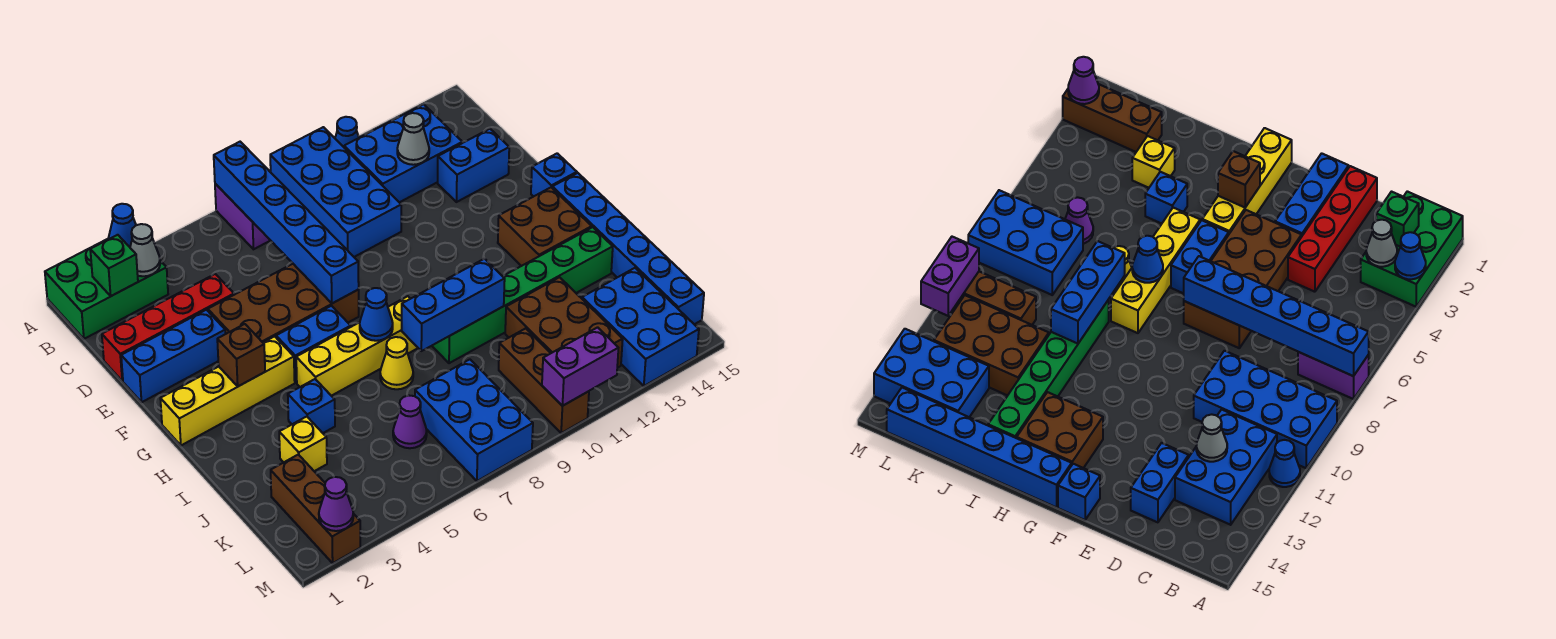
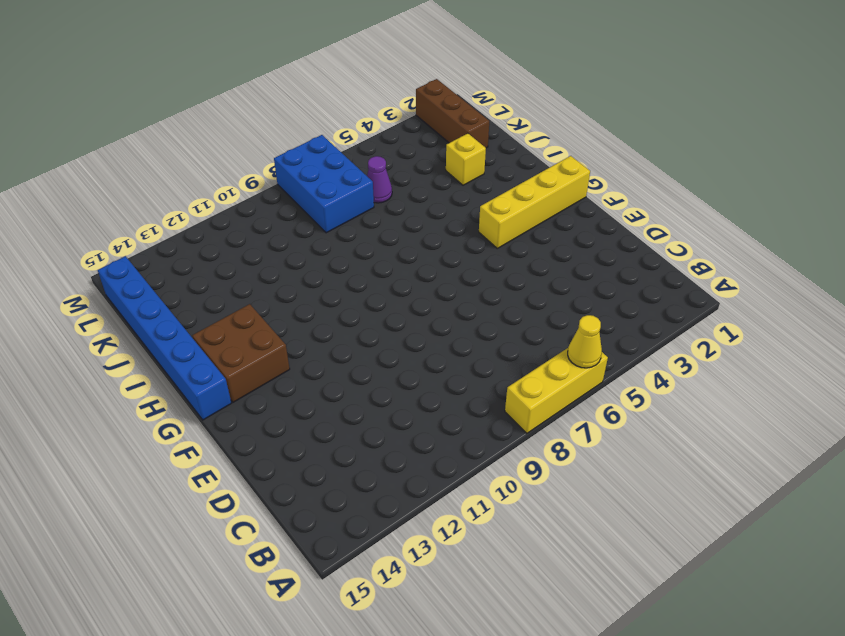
yellow 1x3 brick [505,348,608,433] -> purple 1x2 brick [215,184,271,249]
yellow 1x1 cone [568,315,602,368] -> yellow 1x1 cone moved to [380,337,413,389]
none -> green 2x3 brick [45,239,168,339]
none -> blue 2x4 brick [270,127,401,257]
none -> blue 1x1 cone [335,117,359,147]
none -> blue 2x3 brick [344,104,462,202]

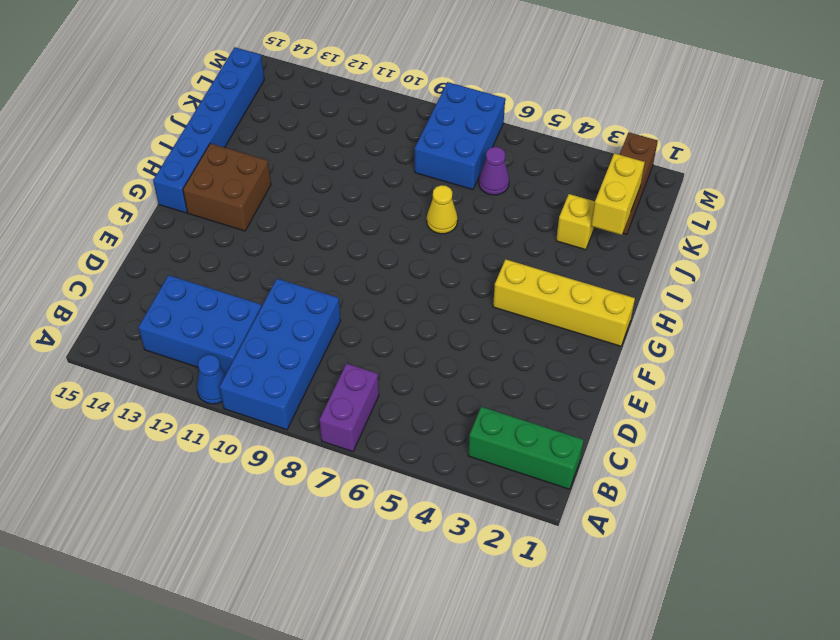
green 1x3 brick [468,407,584,489] -> green 2x3 brick [45,239,168,339]
yellow 1x2 brick [591,153,645,235] -> none
none -> red 1x4 brick [102,274,234,381]
none -> blue 1x2 brick [438,129,509,202]
none -> blue 1x3 brick [121,310,225,402]
none -> brown 2x4 brick [208,264,359,342]

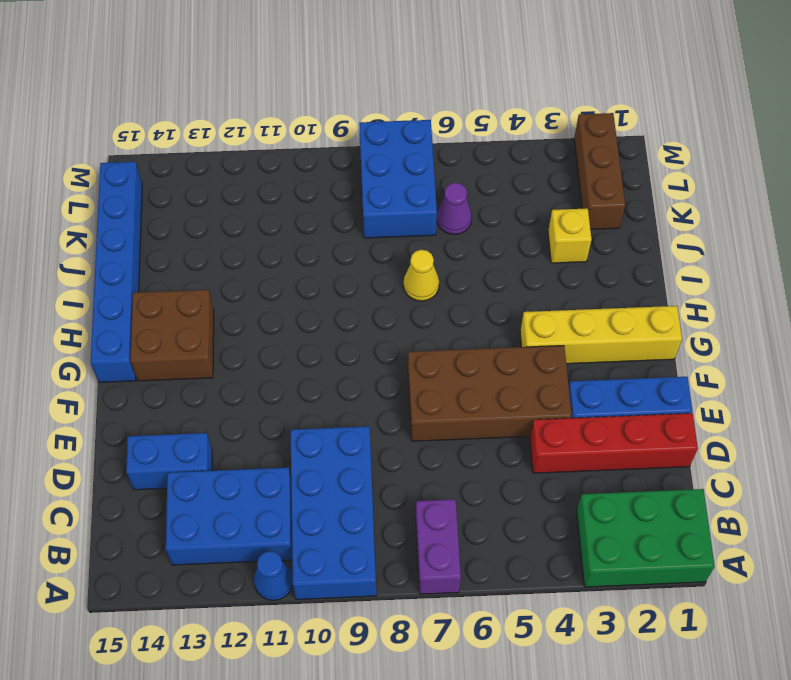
none -> blue 1x1 brick [531,153,577,197]
none -> blue 1x2 brick [276,306,351,383]
none -> yellow 1x4 brick [296,296,418,396]
none -> blue 1x1 brick [288,379,335,433]

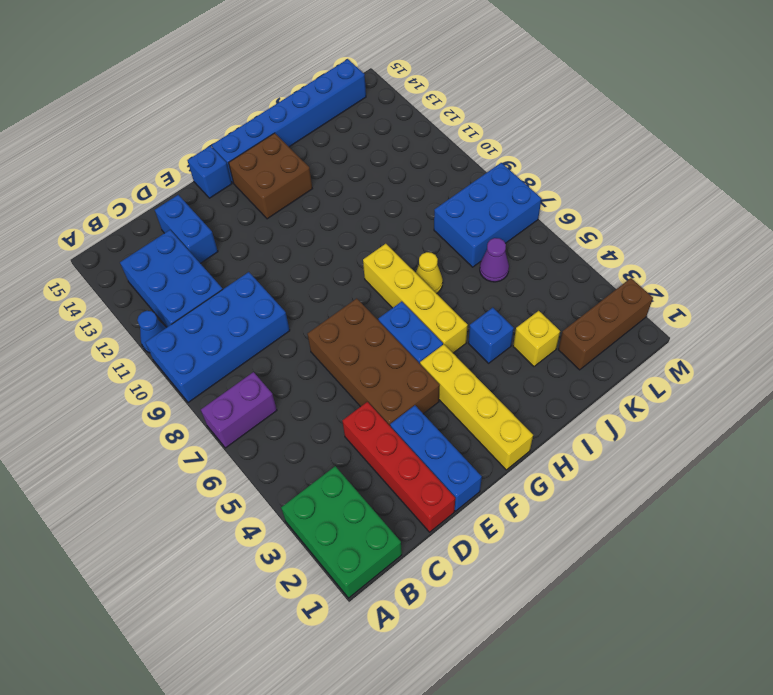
none -> green 1x6 brick [432,227,613,363]
none -> brown 2x3 brick [505,277,623,368]
none -> brown 1x3 brick [499,328,589,433]
none -> blue 2x3 brick [582,268,699,386]

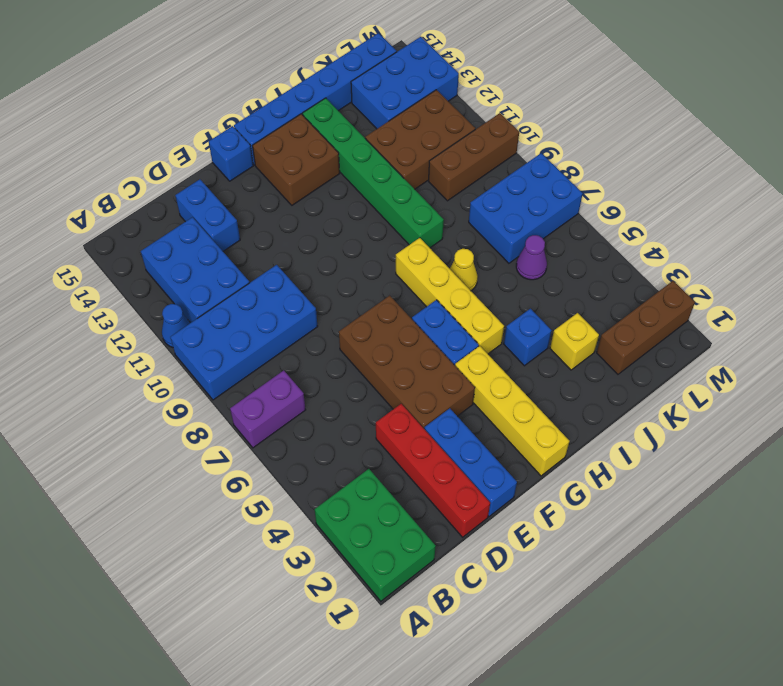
none -> blue 1x1 cone [108,204,136,247]
none -> blue 1x6 brick [214,142,359,303]
none -> green 1x1 brick [90,235,138,296]
none -> grey 1x1 cone [130,224,160,276]

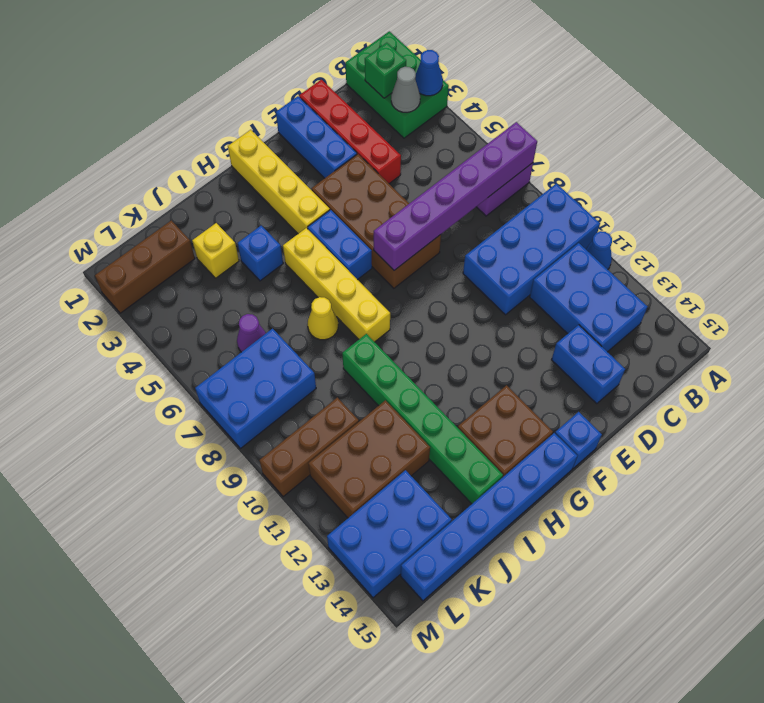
purple 1x6 brick [374,122,537,270] -> blue 1x6 brick [214,142,359,303]
none -> grey 1x1 cone [397,113,429,165]
none -> brown 1x1 brick [217,324,265,386]
none -> blue 1x1 cone [360,288,393,341]
none -> blue 1x3 brick [402,259,505,351]

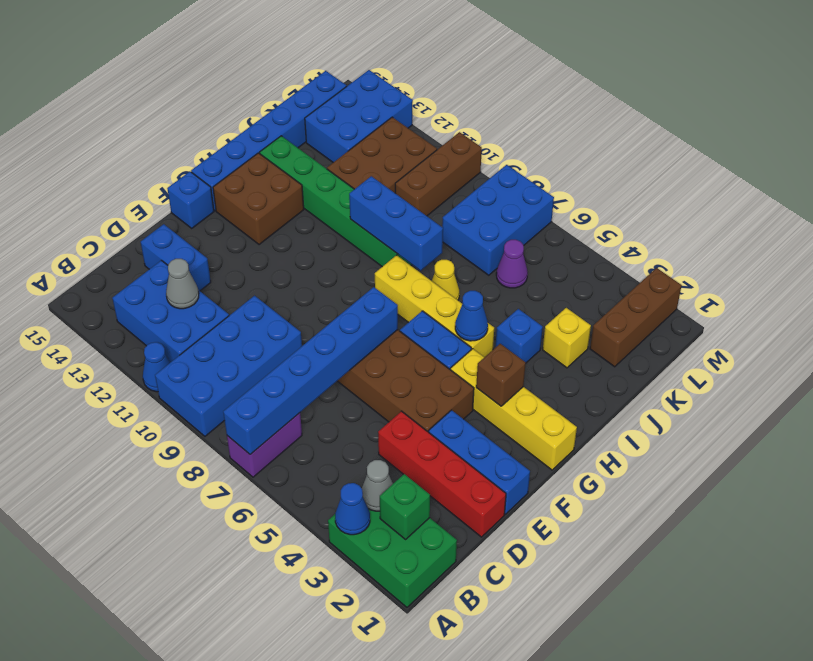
blue 1x1 cone [455,291,488,341] -> blue 1x1 cone moved to [360,288,393,341]
none -> purple 1x1 cone [319,477,353,531]
none -> purple 1x2 brick [542,327,618,406]

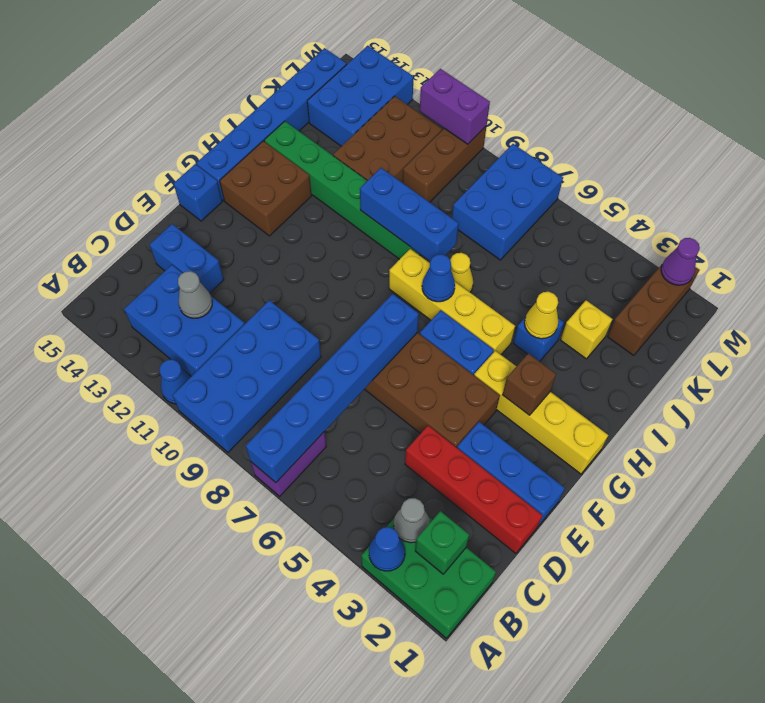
yellow 1x1 cone [524,292,559,339] -> none
none -> purple 1x1 cone [393,396,427,448]

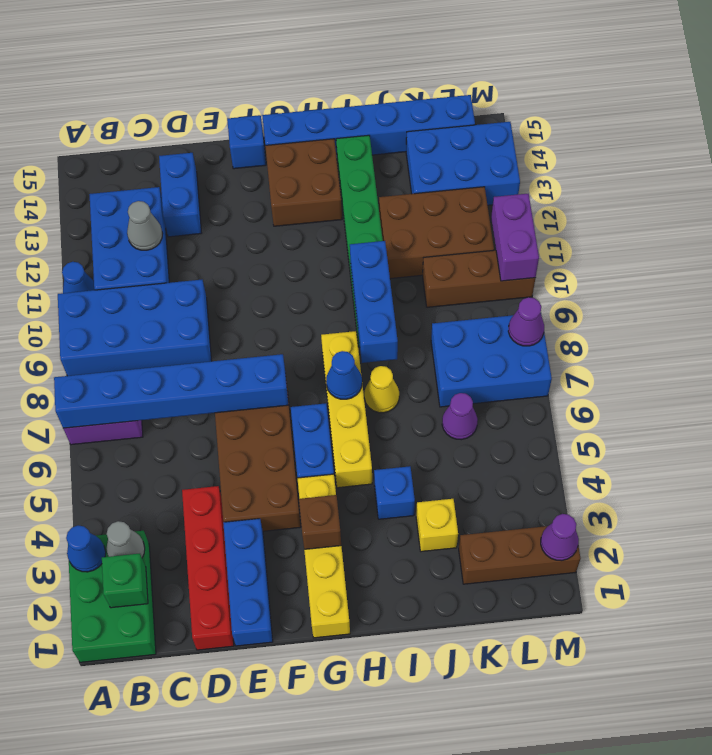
purple 1x1 cone [508,297,544,346] -> none

